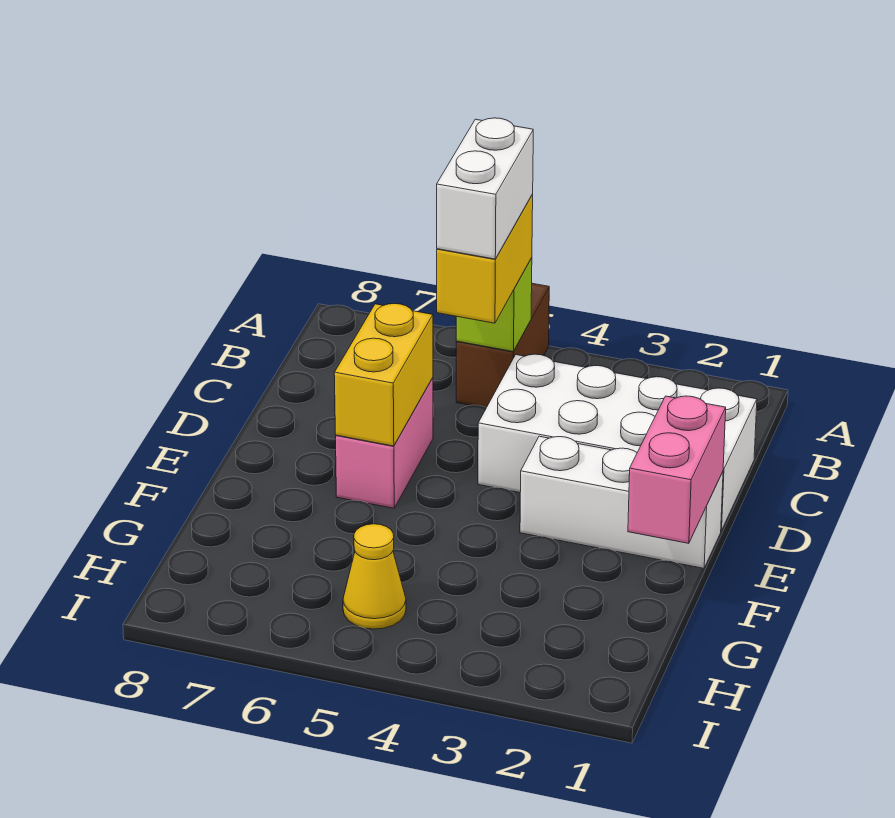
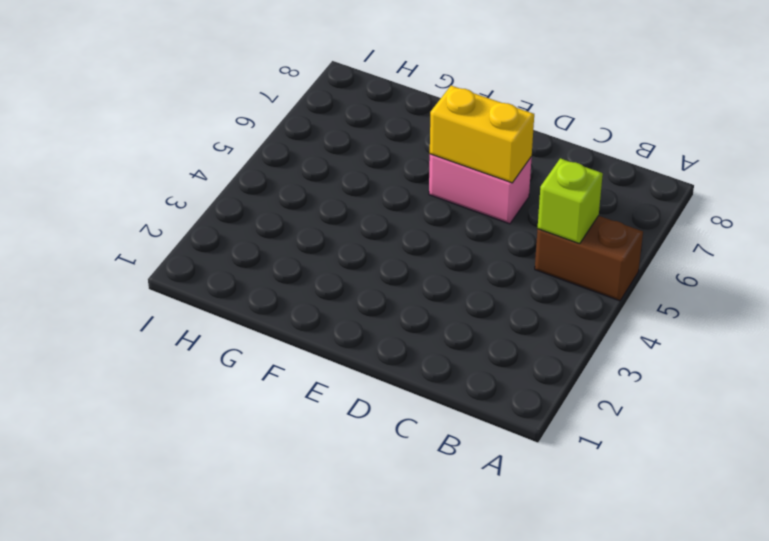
none -> white 2x4 brick [478,354,757,531]
none -> white 1x3 brick [520,436,723,568]

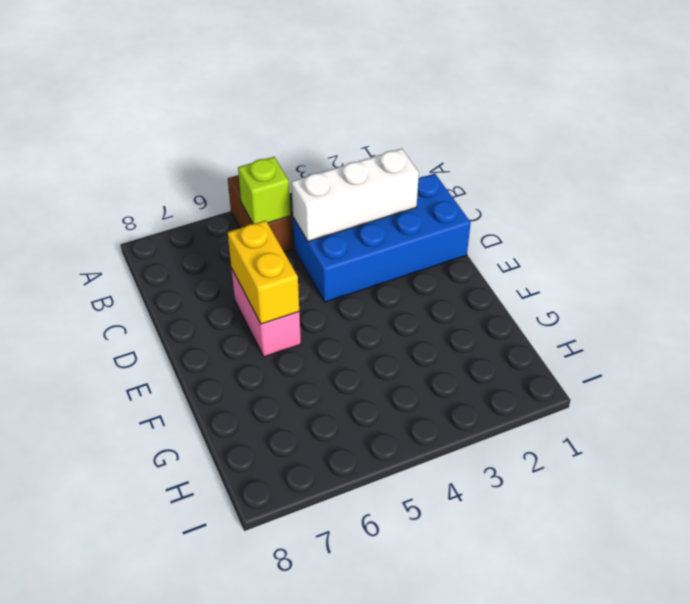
blue 2x4 brick [293,174,471,302] -> white 2x4 brick [478,354,757,531]
white 1x3 brick [291,149,419,241] -> white 1x3 brick moved to [520,436,723,568]
none -> yellow 1x1 cone [343,524,406,629]
none -> pink 1x2 brick [628,396,726,543]

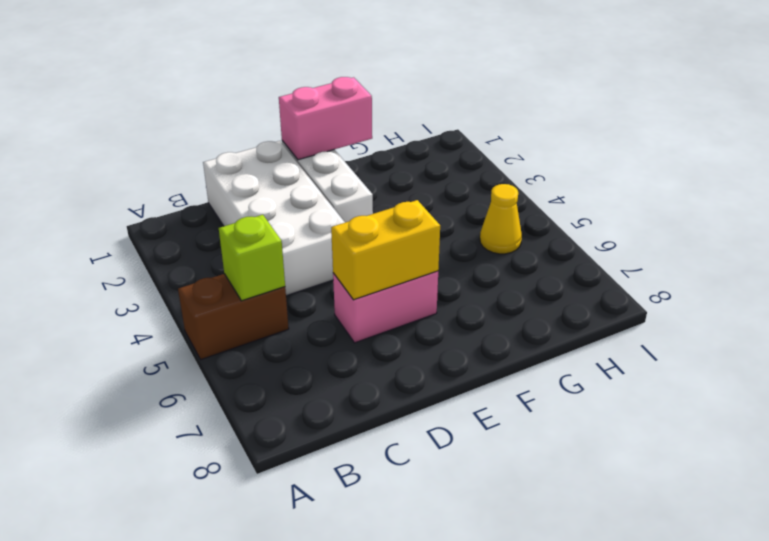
none -> yellow 1x2 brick [437,195,533,323]
none -> white 1x2 brick [437,118,533,259]

